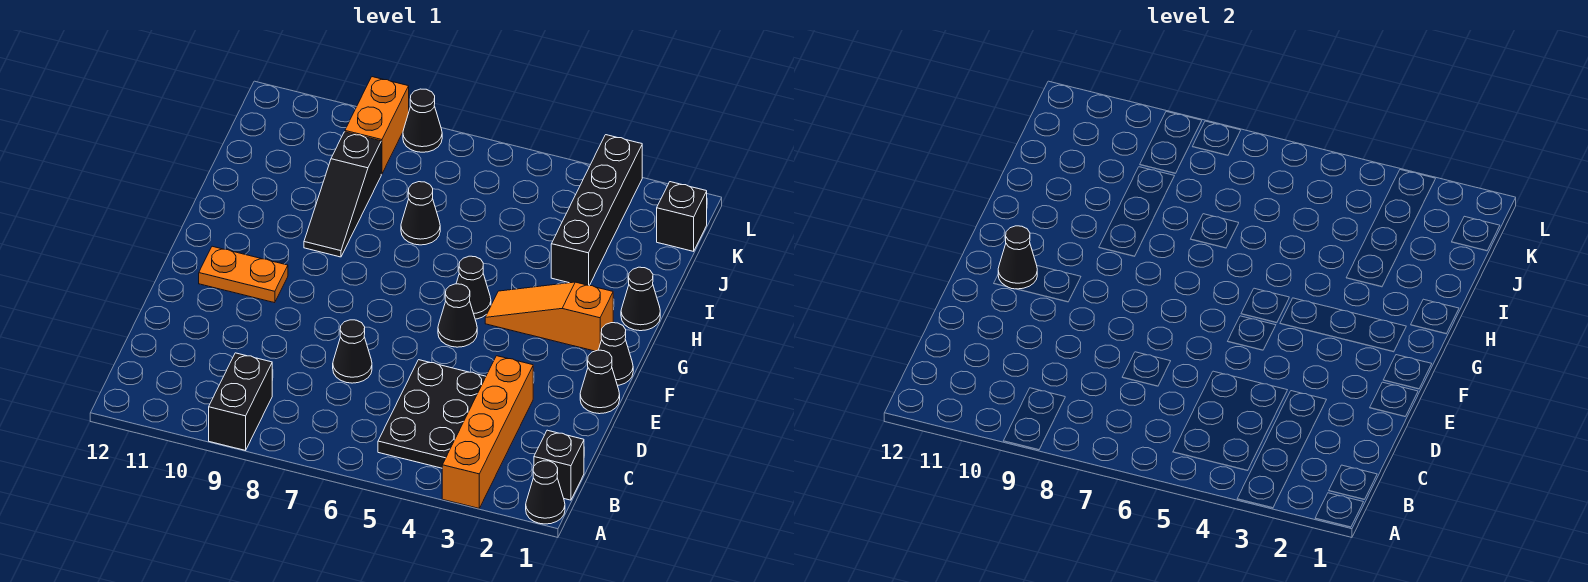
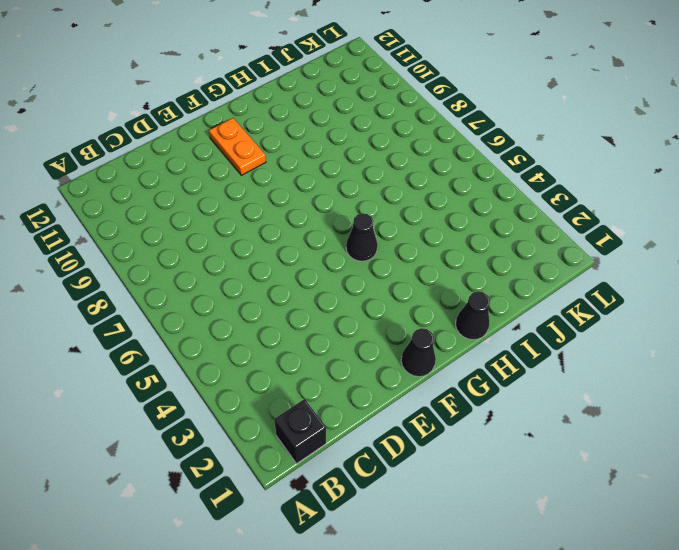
none -> black 1x1 cone [526,461,565,524]
none -> orange 1x4 brick [442,356,533,508]
none -> black 1x2 brick [209,353,272,450]

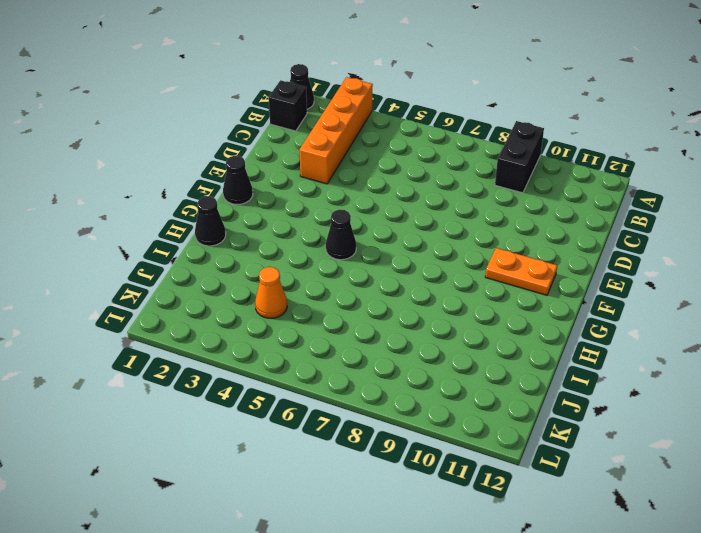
orange 1x1 cone [255,267,287,318] -> none
none -> black 2x3 plate [378,360,486,468]
none -> black 1x1 cone [333,320,372,383]
none -> black 1x1 cone [580,350,620,414]

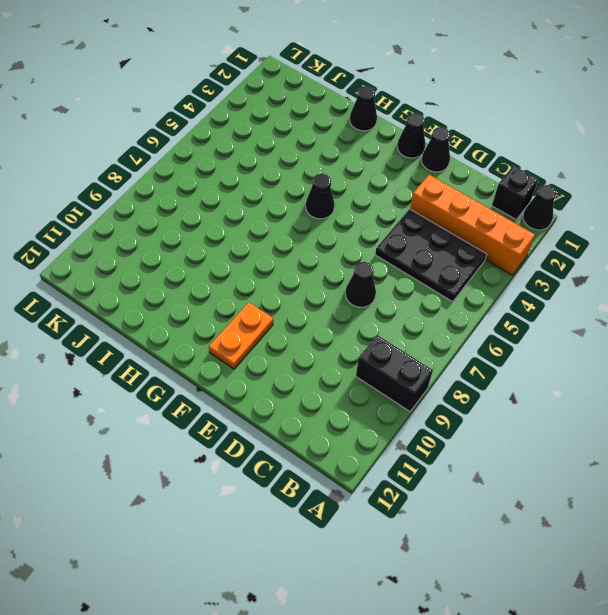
none -> black 1x1 cone [438,284,477,347]
none -> orange 1x3 slope [485,282,613,351]
none -> black 1x3 slope [304,132,381,257]

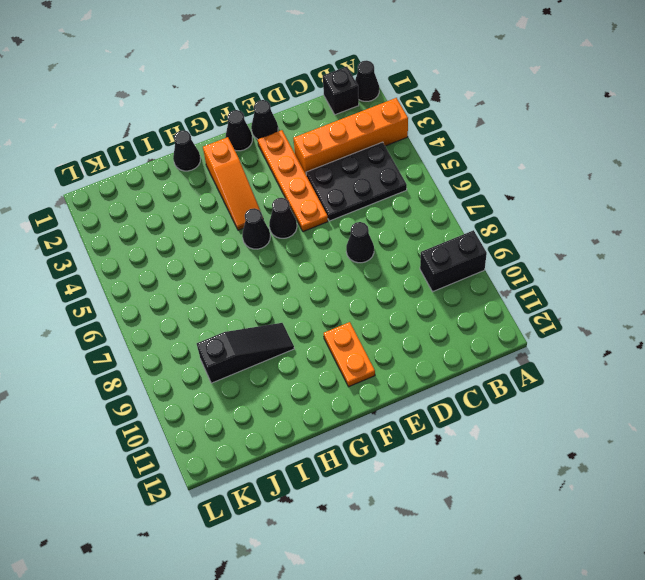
orange 1x4 plate [258,130,328,232] -> none
none -> black 1x4 brick [551,135,642,286]
none -> black 1x1 cone [401,182,440,245]
none -> black 1x1 brick [657,182,707,251]

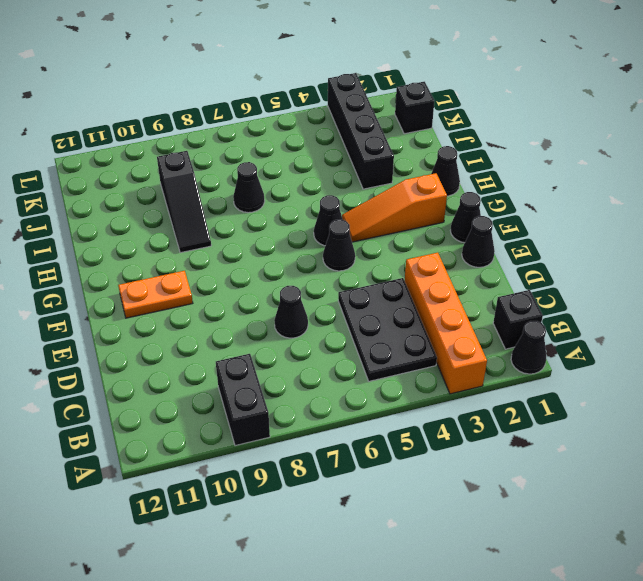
none -> orange 1x2 brick [345,77,409,174]
none -> black 1x1 cone [403,89,442,152]
none -> black 1x1 cone [998,226,1037,289]

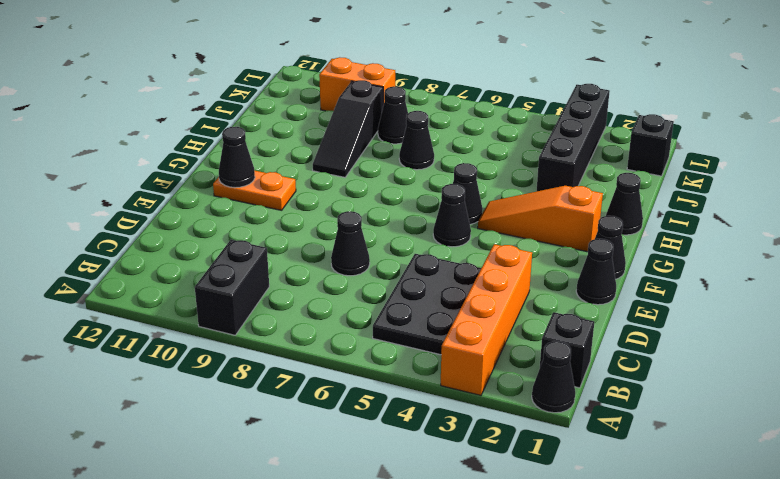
black 1x1 cone [378,86,408,144] -> black 1x1 cone moved to [403,89,442,152]
orange 1x2 brick [319,57,395,111] -> orange 1x2 brick turned to [345,77,409,174]

